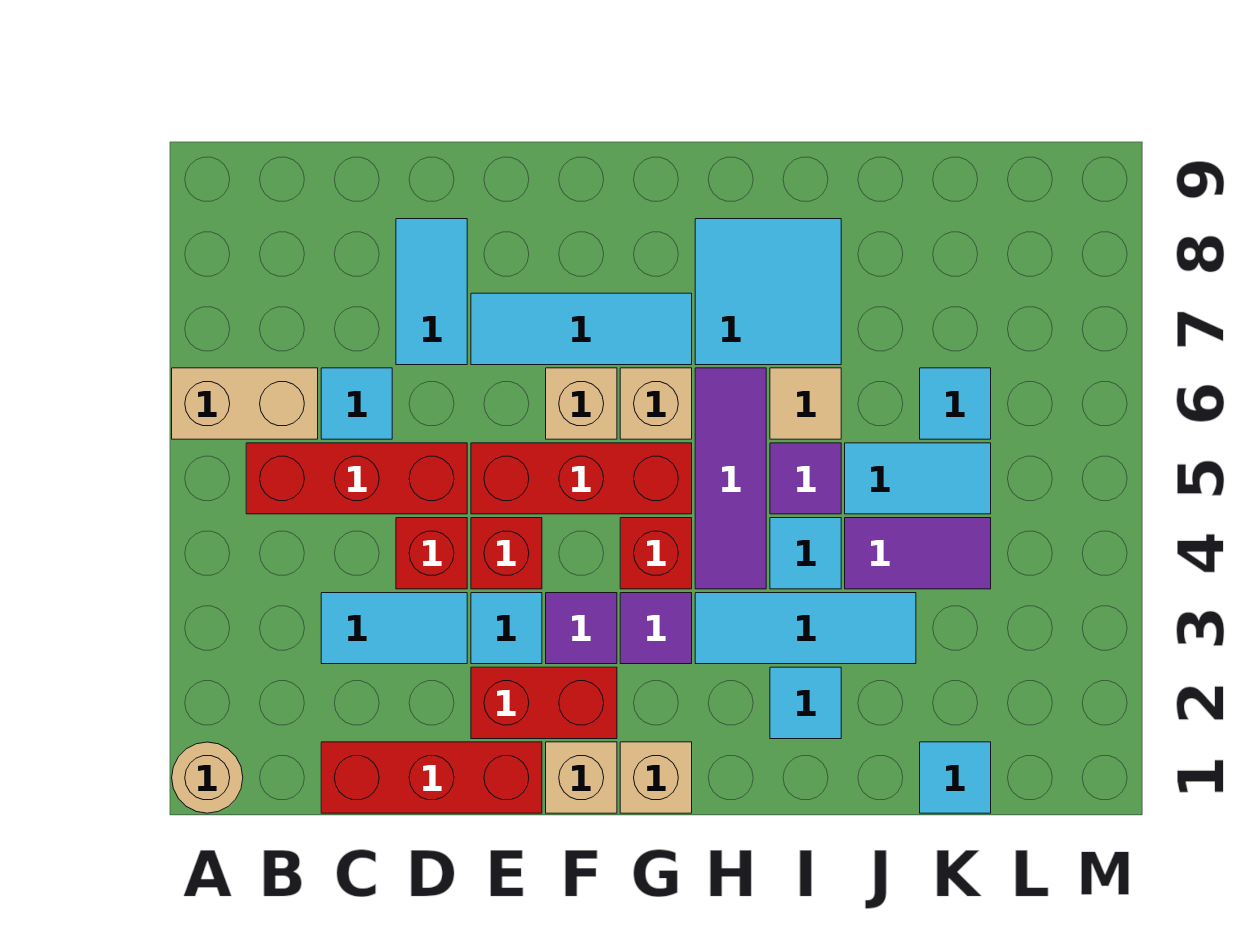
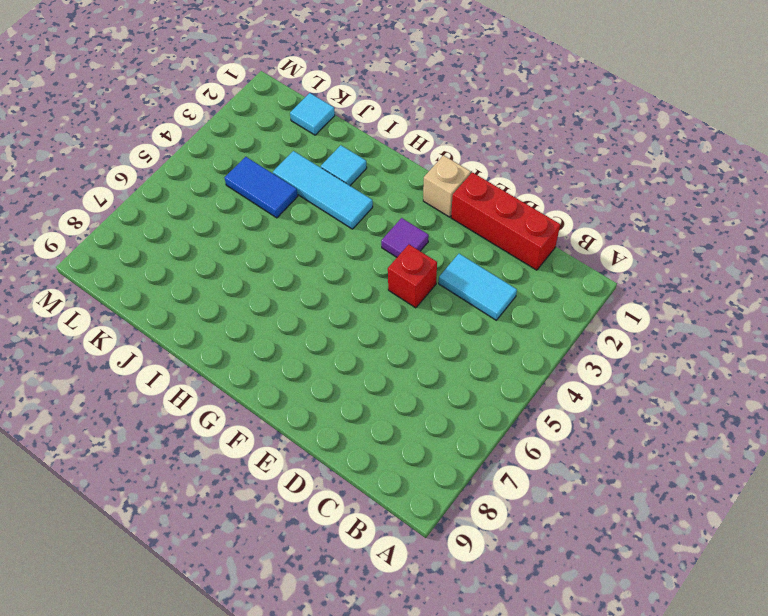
blue 1x2 tile [224,157,298,218] -> purple 1x2 tile [845,518,991,589]
none -> tan 1x1 round brick [172,742,243,813]
none -> tan 1x2 brick [172,368,318,439]
none -> red 1x3 brick [246,443,467,514]
none -> cyan 1x1 tile [321,368,392,439]

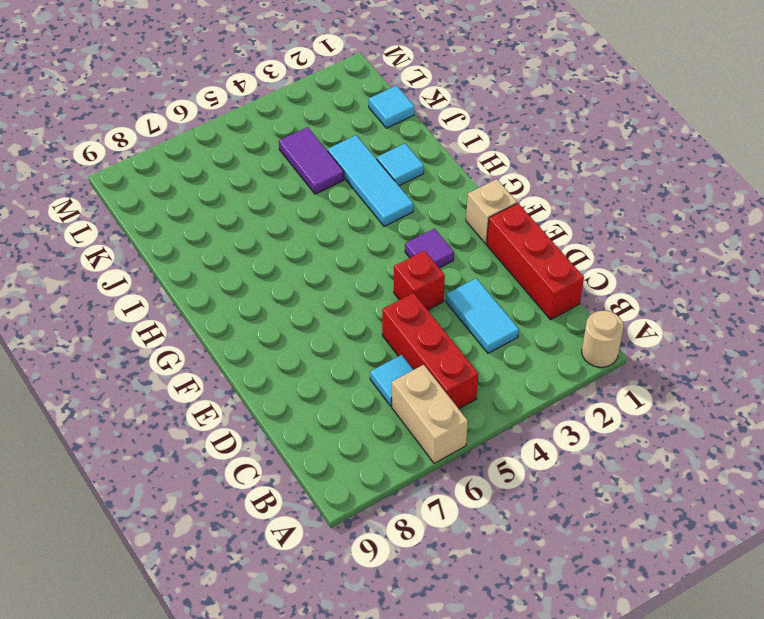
none -> red 1x1 brick [396,518,467,589]
none -> cyan 1x2 tile [396,219,467,365]
none -> red 1x2 brick [471,667,617,739]
none -> cyan 1x1 tile [471,593,542,664]

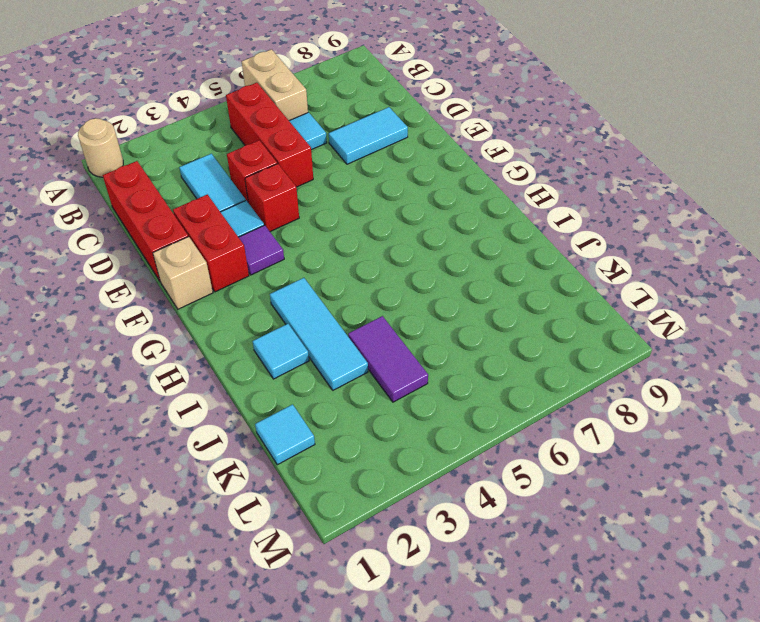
none -> red 1x3 brick [471,443,692,514]
none -> cyan 1x3 tile [471,293,692,365]
none -> tan 1x1 brick [546,368,617,439]
none -> tan 1x1 brick [620,742,692,813]

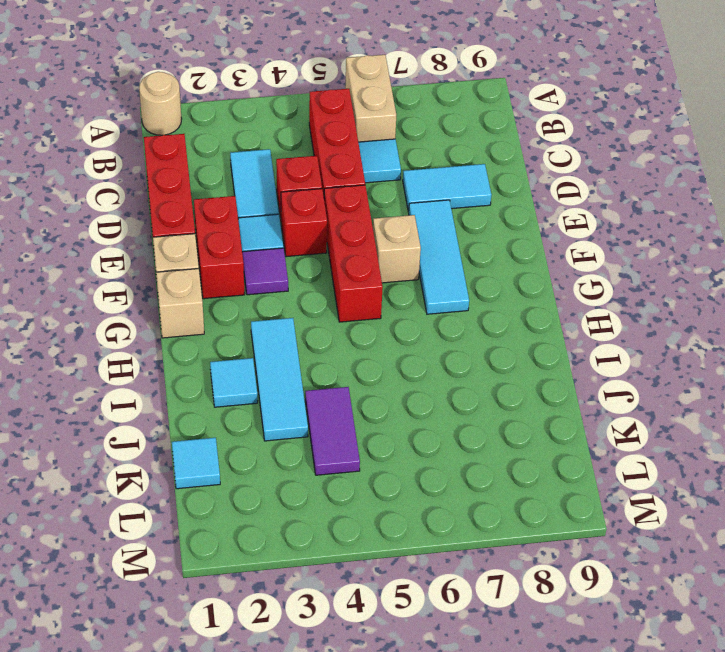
none -> purple 1x1 tile [620,593,692,664]
none -> red 1x1 brick [620,518,692,589]
none -> tan 1x1 brick [620,368,692,439]
none -> purple 1x3 tile [695,368,766,589]

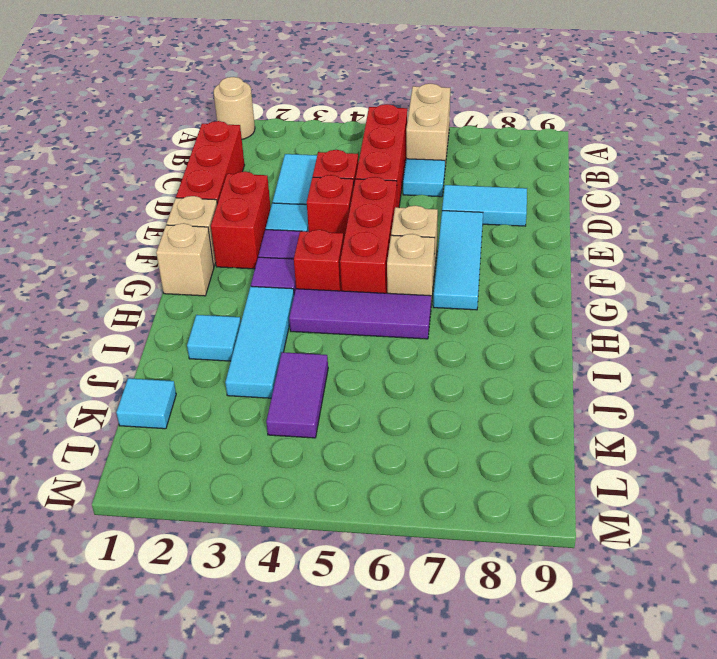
none -> cyan 2x2 tile [695,219,841,365]
none -> cyan 1x1 tile [770,518,841,589]
none -> purple 1x1 tile [770,443,841,514]
none -> tan 1x1 tile [770,368,841,439]

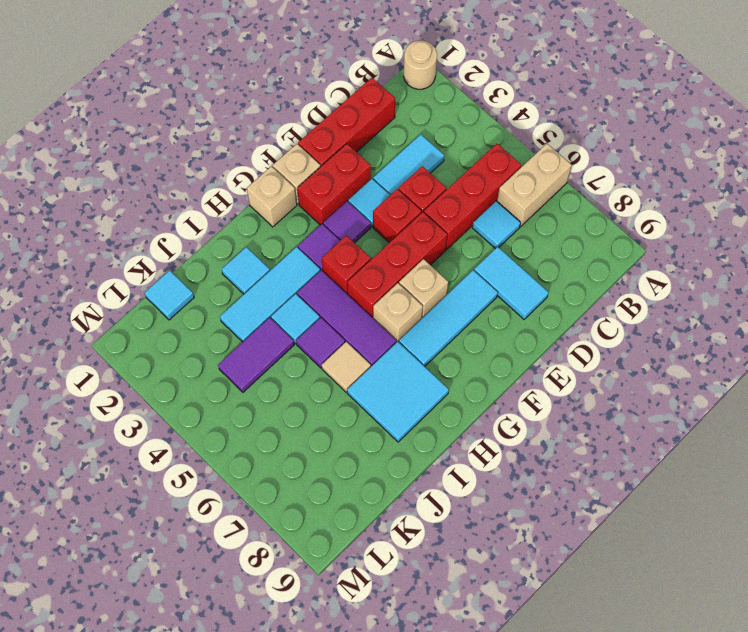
none -> cyan 1x2 tile [845,443,991,514]
none -> cyan 1x1 tile [920,368,991,439]

